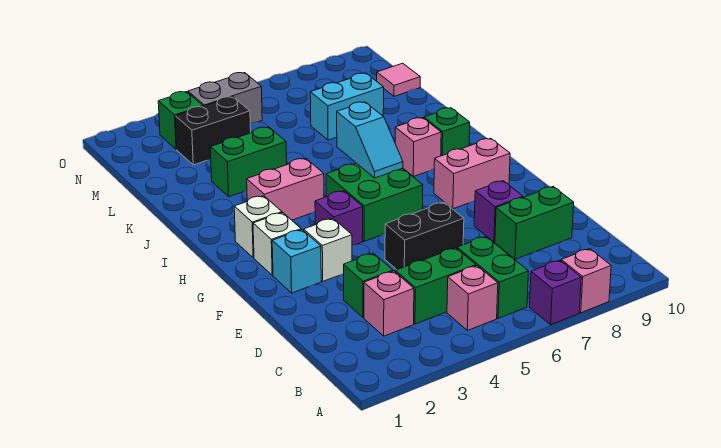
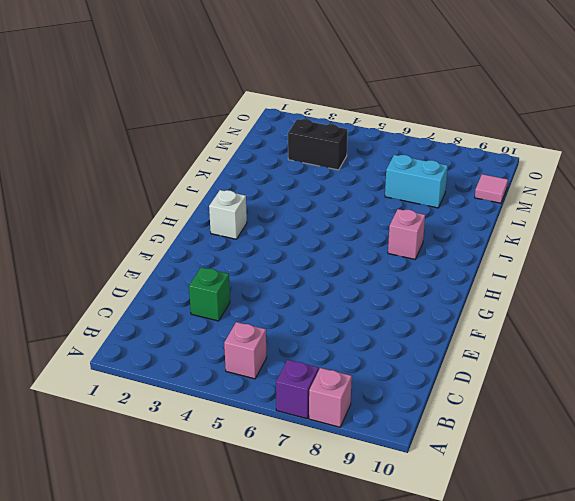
none -> green 1x2 brick [457,237,529,318]
none -> pink 1x1 brick [364,271,414,336]
none -> green 1x2 brick [395,248,476,324]

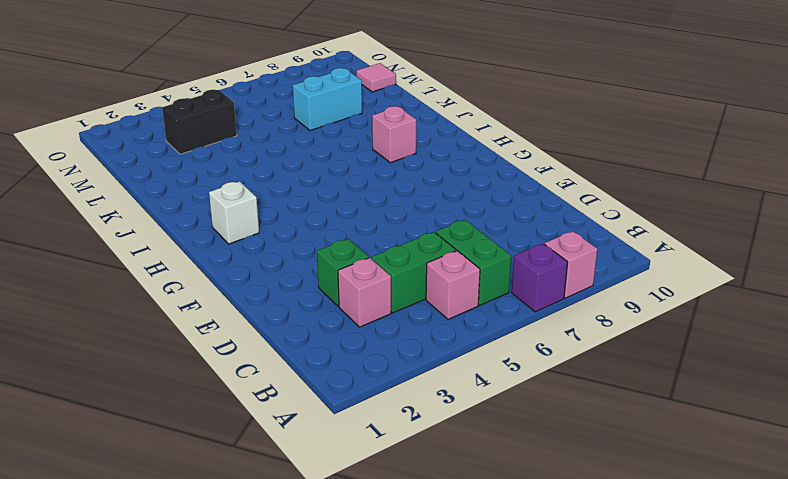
none -> green 1x2 brick [495,187,574,259]
none -> black 1x2 brick [385,202,464,270]
none -> purple 1x1 brick [474,181,523,242]

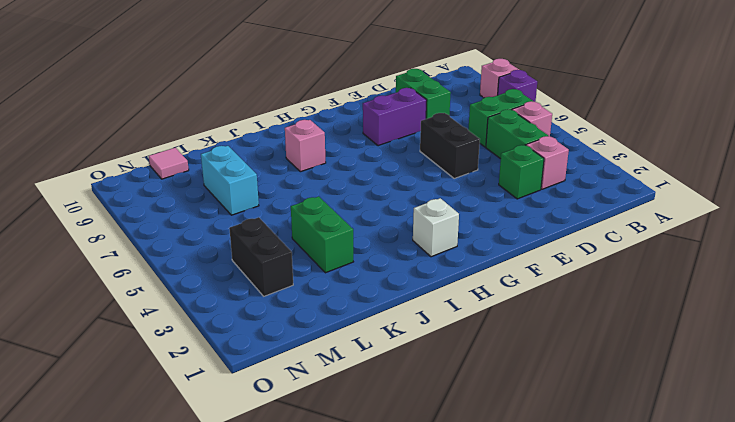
purple 1x2 brick [363,88,427,146] -> purple 1x1 brick [474,181,523,242]
none -> cyan 1x1 brick [272,230,321,293]
none -> white 1x1 brick [304,219,352,281]
none -> white 1x1 brick [253,213,301,275]

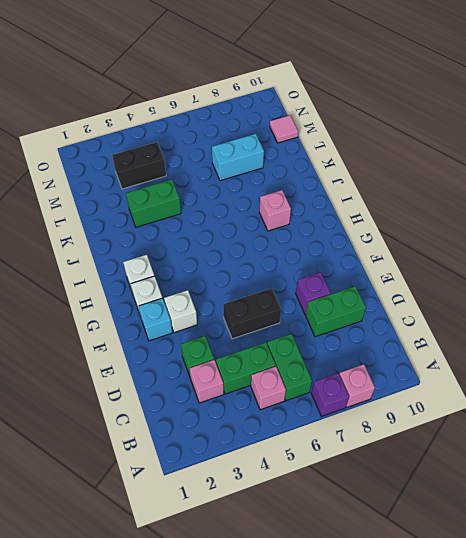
none -> purple 1x1 brick [315,191,363,245]
none -> green 2x2 brick [326,163,423,241]
none -> pink 1x2 brick [434,138,510,209]

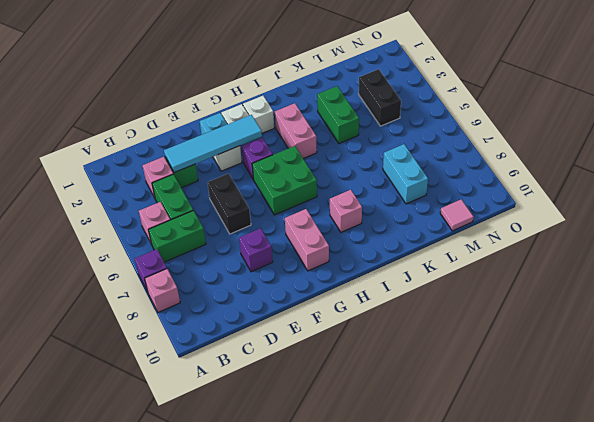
cyan 1x4 tile [164,115,262,173] -> none
none -> green 1x2 brick [495,187,574,259]
none -> green 1x1 brick [424,108,470,156]
none -> green 1x1 brick [158,92,203,149]

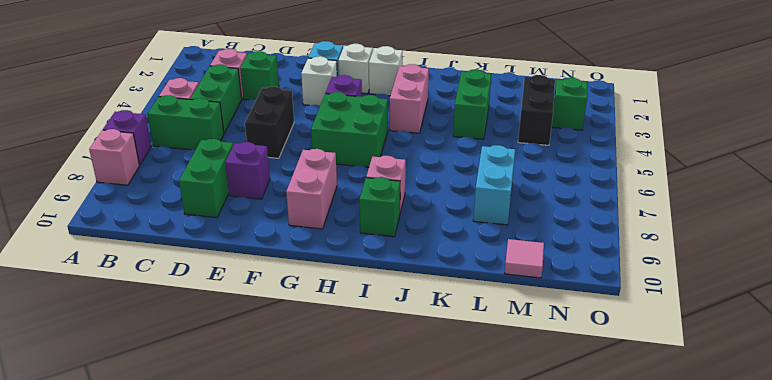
none -> grey 1x2 brick [188,73,262,124]
none -> cyan 1x2 slope [337,102,403,178]

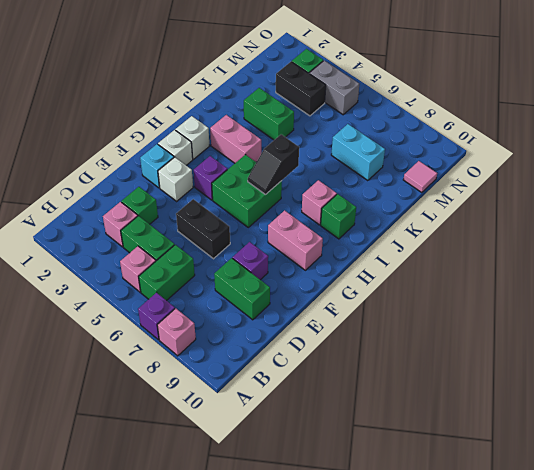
black 1x2 slope [248,134,299,195] -> cyan 1x2 slope [337,102,403,178]

